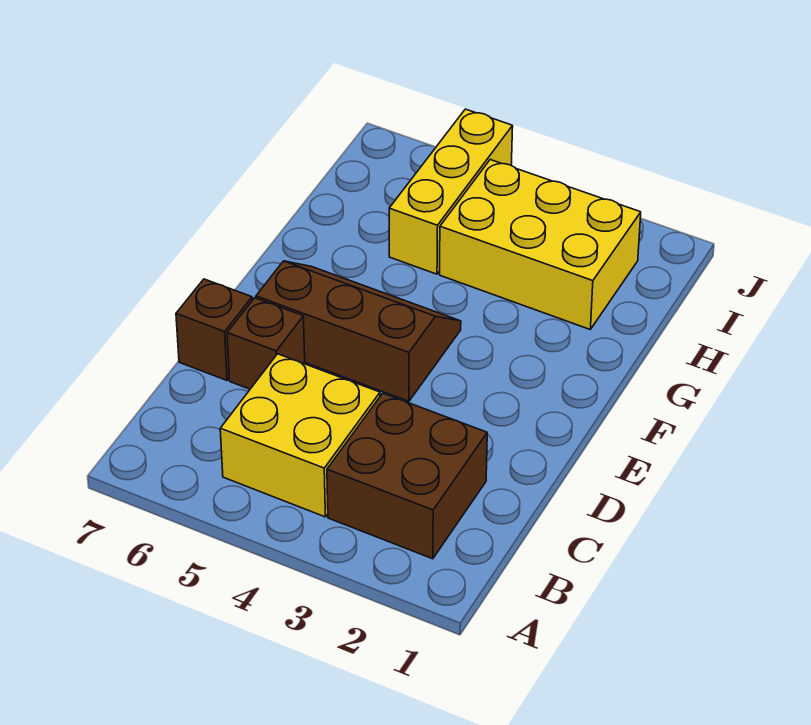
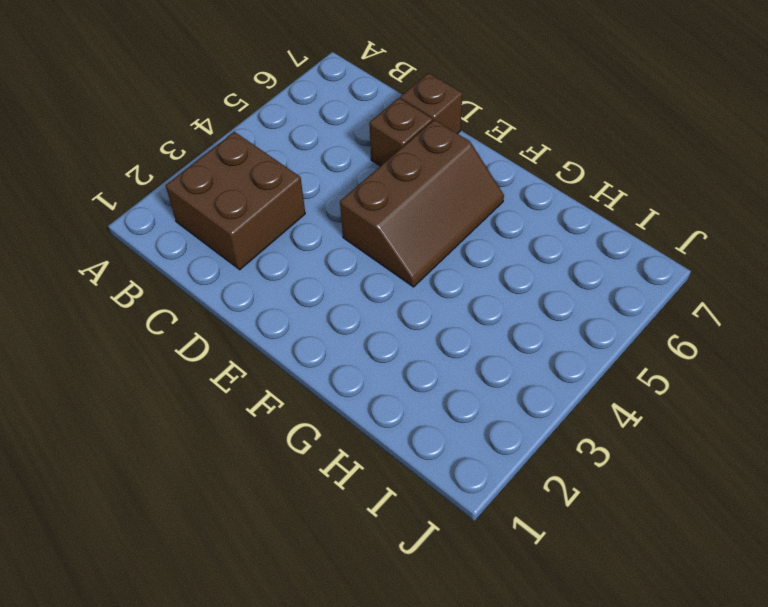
none -> yellow 2x2 brick [220,354,380,517]
none -> yellow 2x3 brick [440,160,641,329]

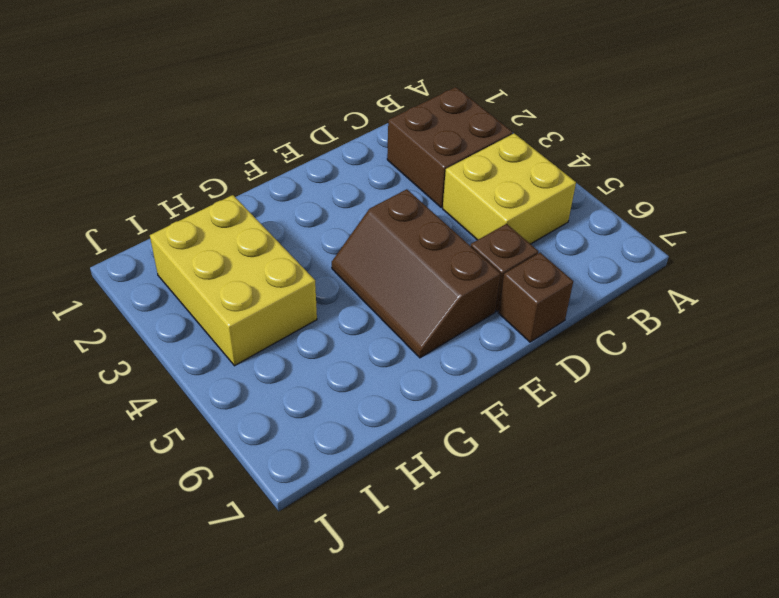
none -> yellow 1x3 brick [389,109,513,274]

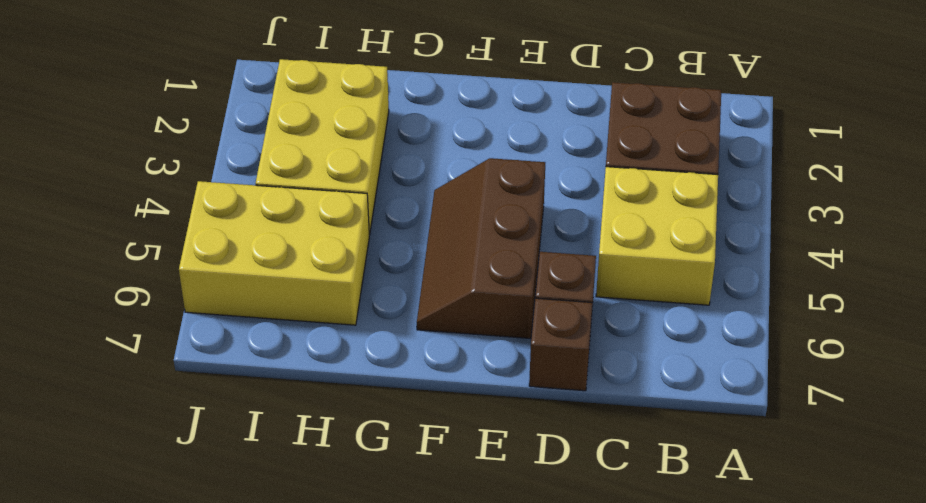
yellow 2x3 brick [179,181,369,325] -> yellow 1x3 brick [389,109,513,274]

